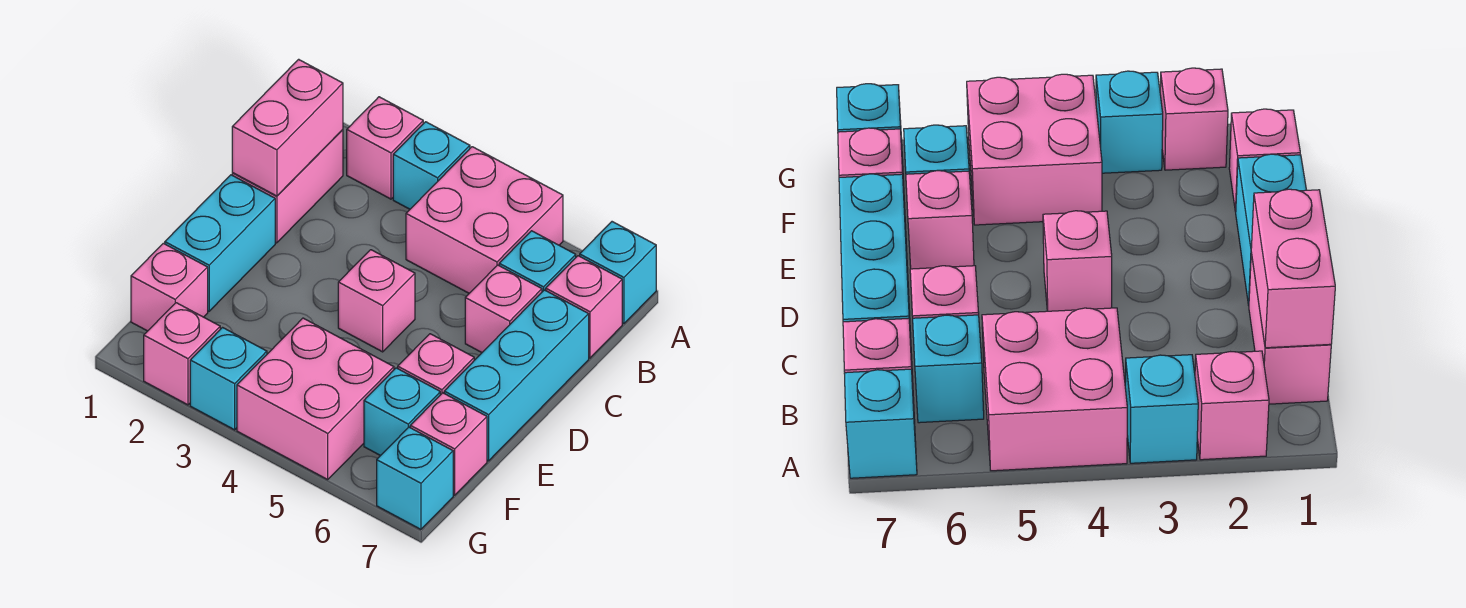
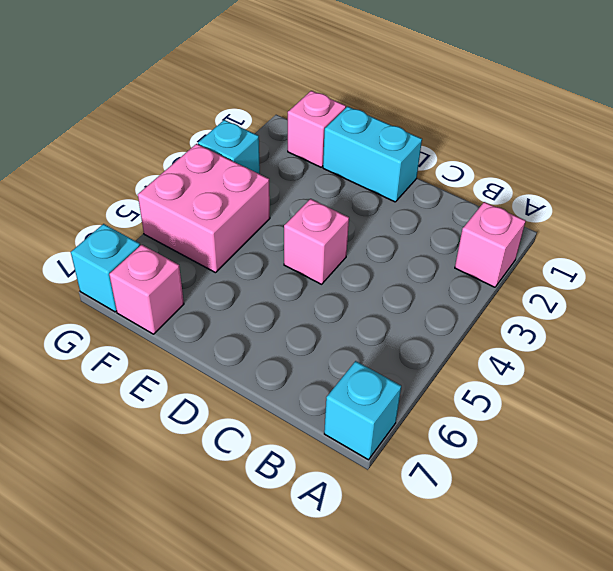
none -> cyan 1x1 brick [393,122,470,209]
none -> pink 2x2 brick [406,147,563,293]
none -> pink 1x2 brick [232,130,343,243]

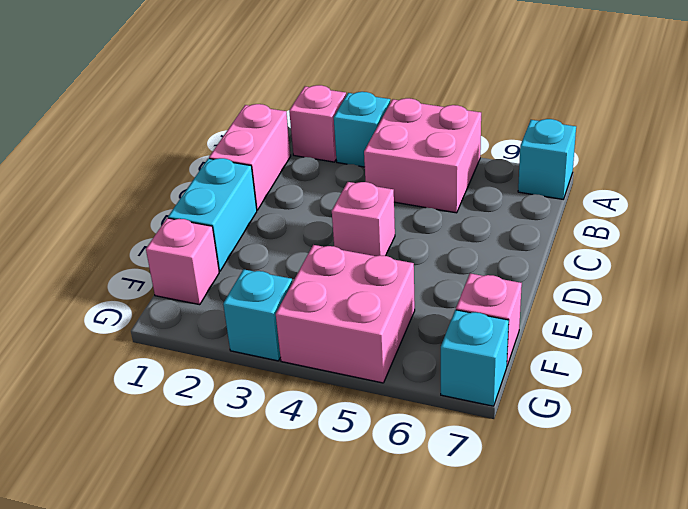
none -> cyan 1x1 brick [499,231,576,292]
none -> pink 1x1 brick [546,256,622,358]
none -> pink 1x1 brick [465,265,542,352]

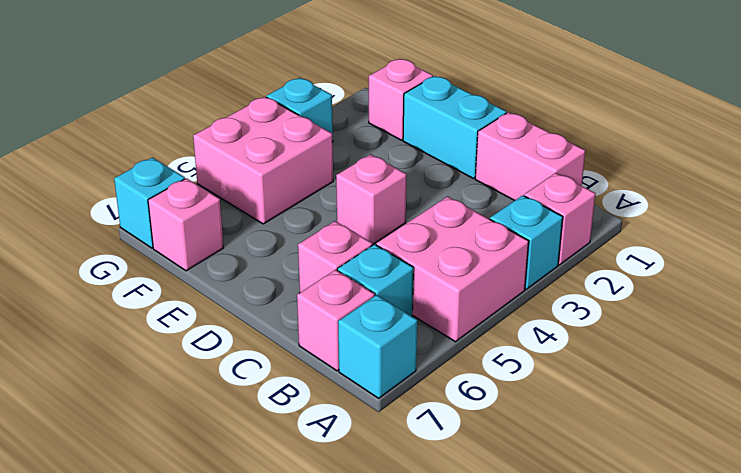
none -> cyan 1x3 brick [444,290,589,461]
none -> pink 1x1 brick [398,334,474,395]
none -> cyan 1x1 brick [364,368,440,456]

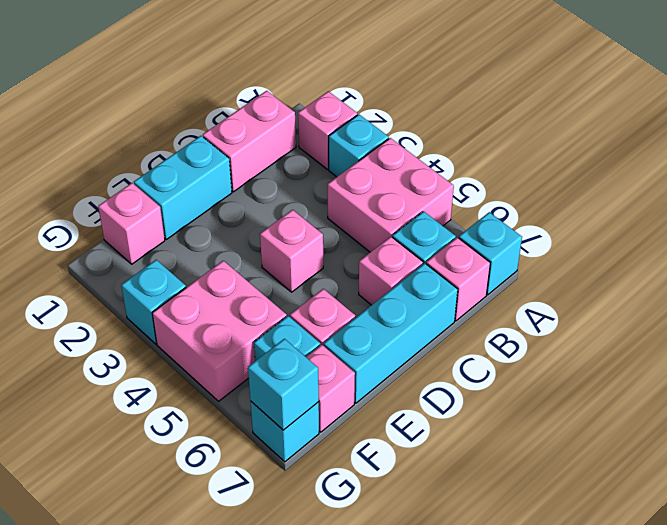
cyan 1x1 brick [248,339,319,430] -> none
none -> pink 1x1 brick [144,303,220,405]
none -> pink 1x2 brick [232,59,343,196]

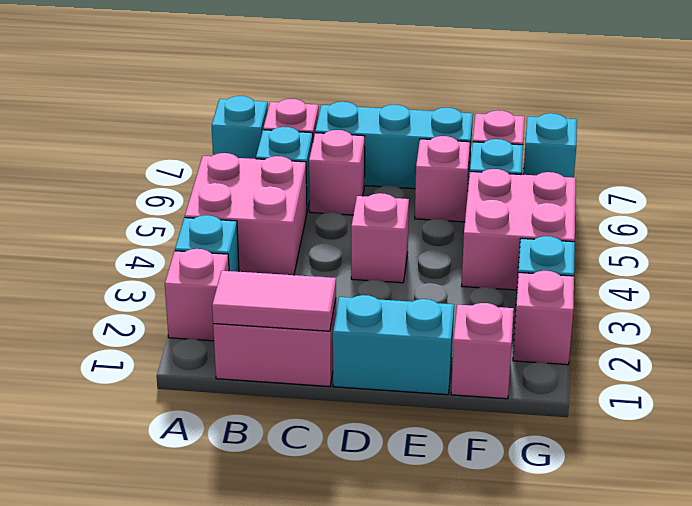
pink 1x2 tile [212,271,336,331] -> pink 1x2 brick [232,59,343,196]

